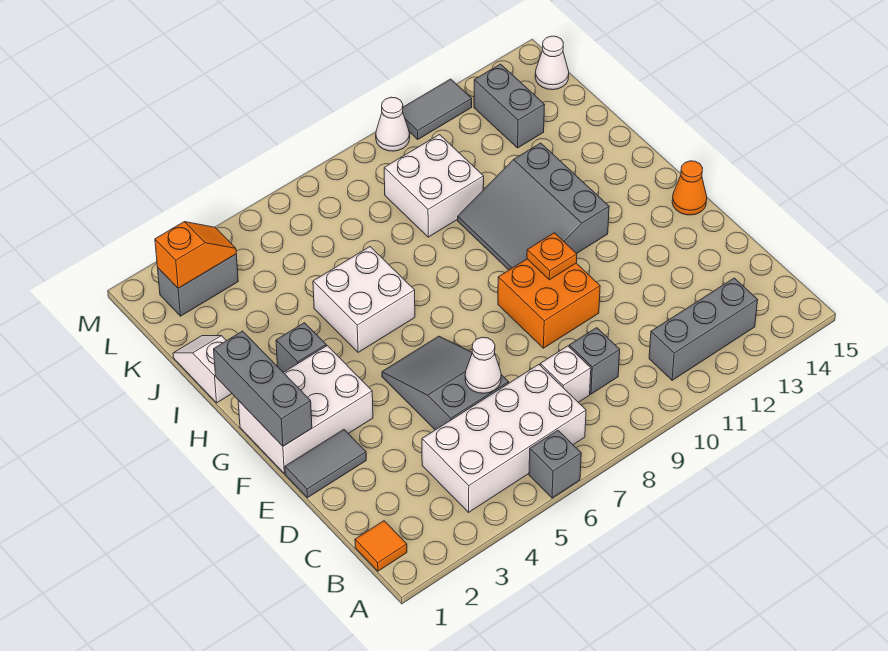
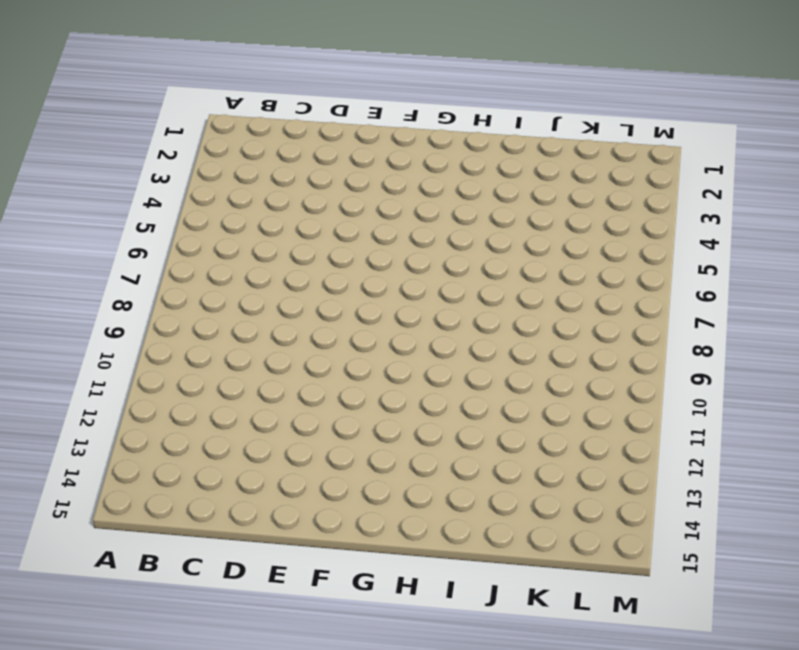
none -> grey 1x1 brick [529,430,581,498]
none -> orange 1x1 tile [355,521,407,571]
none -> white 2x4 brick [422,365,586,512]

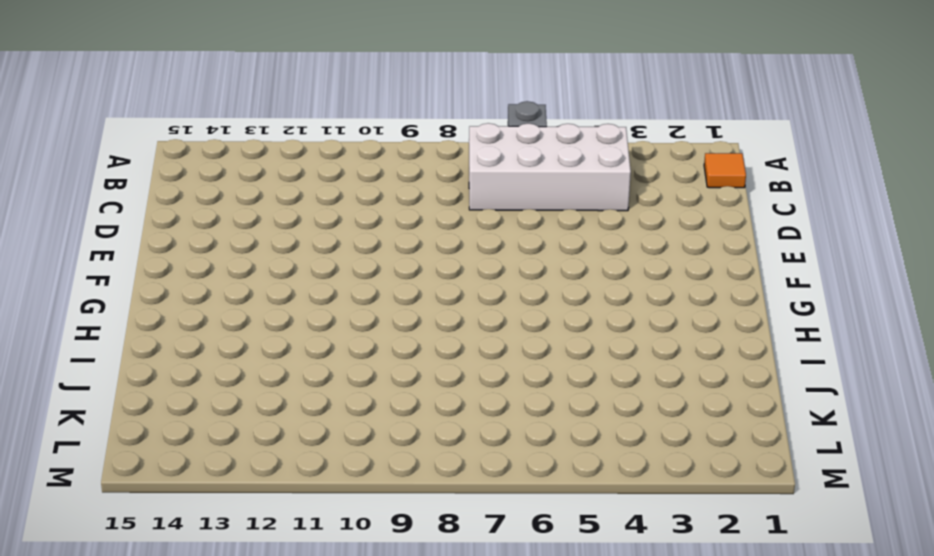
none -> grey 1x3 brick [649,278,758,380]
none -> white 1x1 brick [540,346,591,402]
none -> grey 1x1 brick [569,328,620,394]

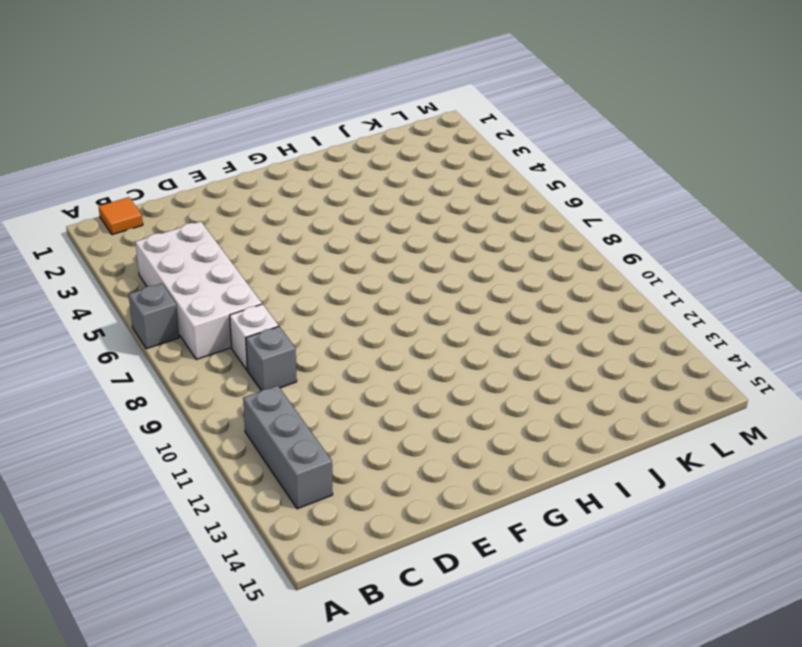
none -> grey 2x3 slope [382,336,509,430]
none -> grey 1x2 tile [285,430,366,498]
none -> orange 2x2 brick [498,259,600,348]

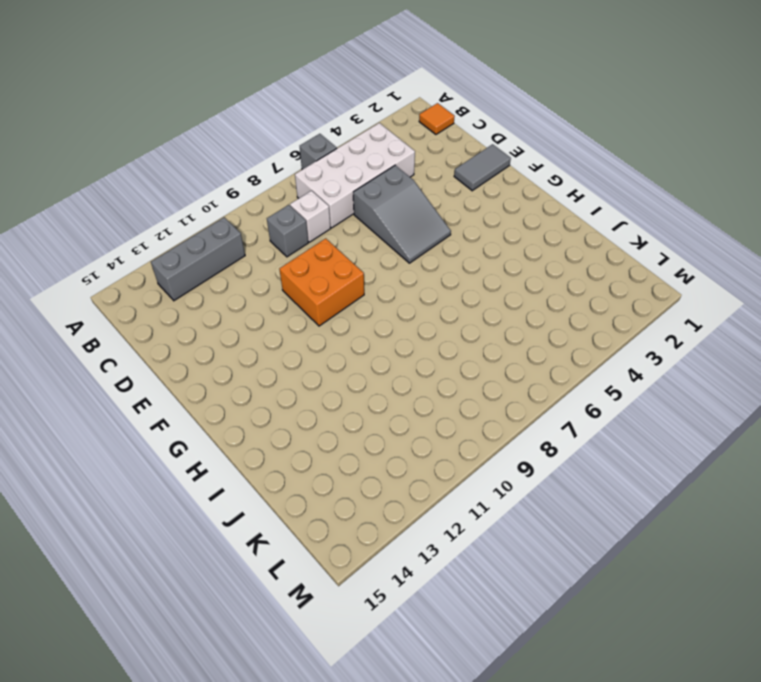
none -> white 2x3 brick [238,346,373,474]
none -> orange 1x1 cone [672,161,707,215]
none -> grey 3x3 slope [458,143,609,270]

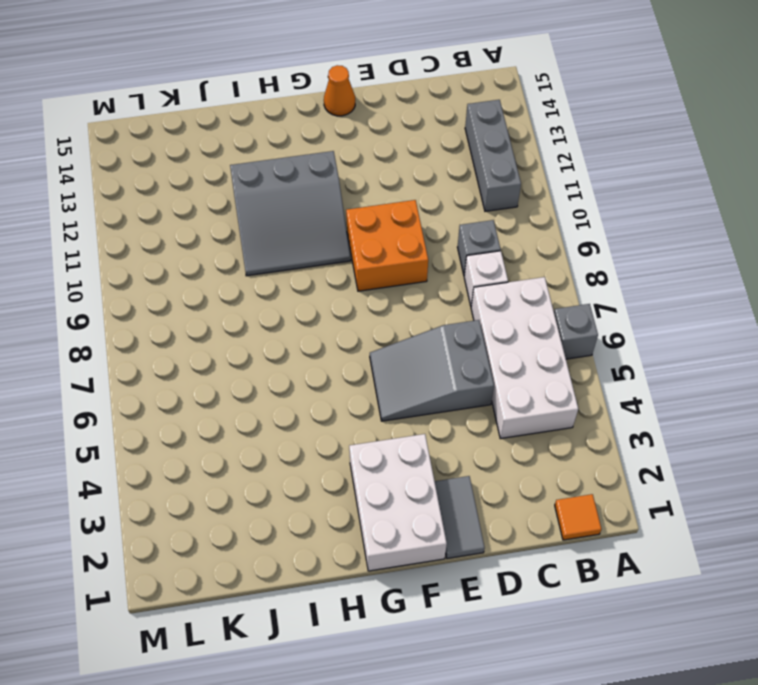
none -> grey 1x1 brick [276,323,326,372]
none -> white 2x2 brick [313,247,415,352]
none -> white 1x2 slope [173,336,232,403]

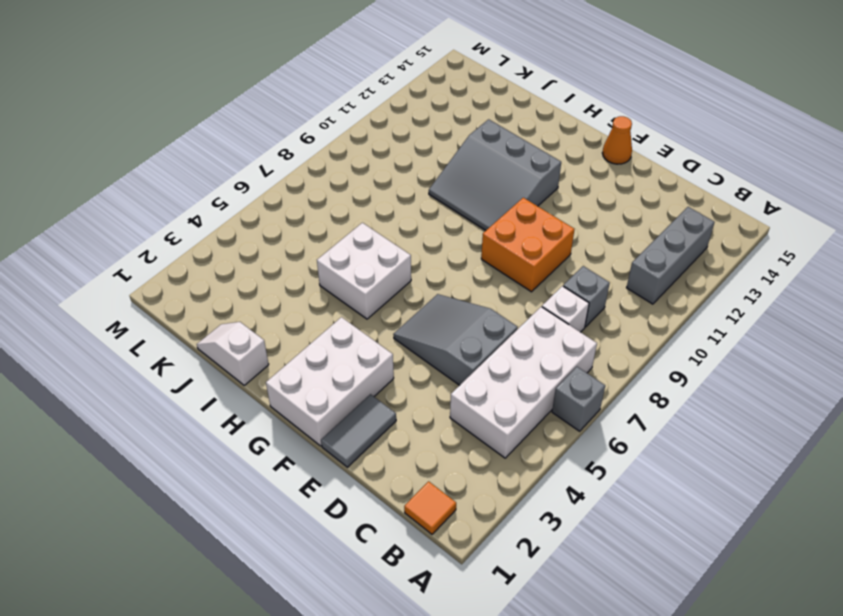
none -> grey 1x1 brick [276,323,326,372]
none -> white 2x2 brick [384,135,484,237]
none -> grey 1x2 brick [474,64,545,148]

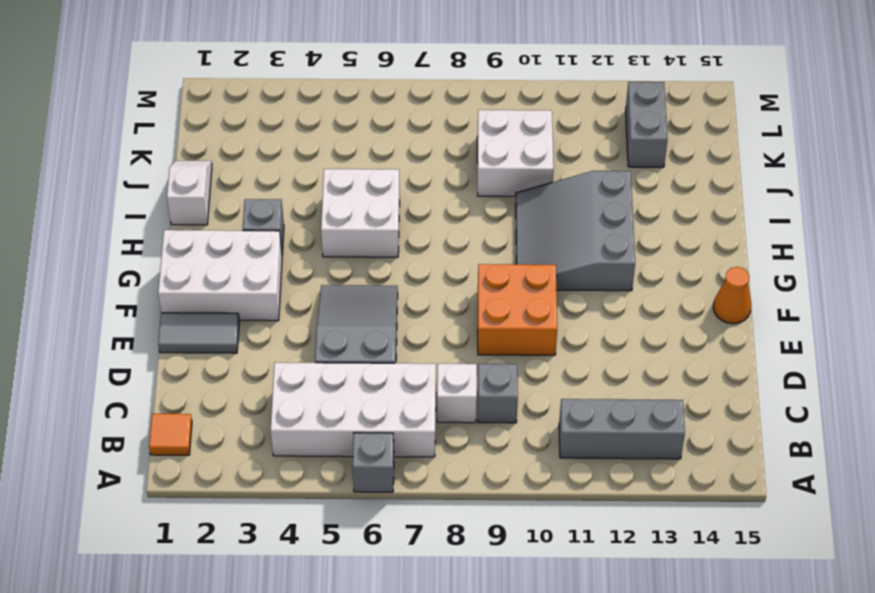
none -> grey 1x2 brick [158,254,238,316]
none -> white 1x1 cone [535,36,569,90]
none -> white 1x1 cone [376,97,410,151]

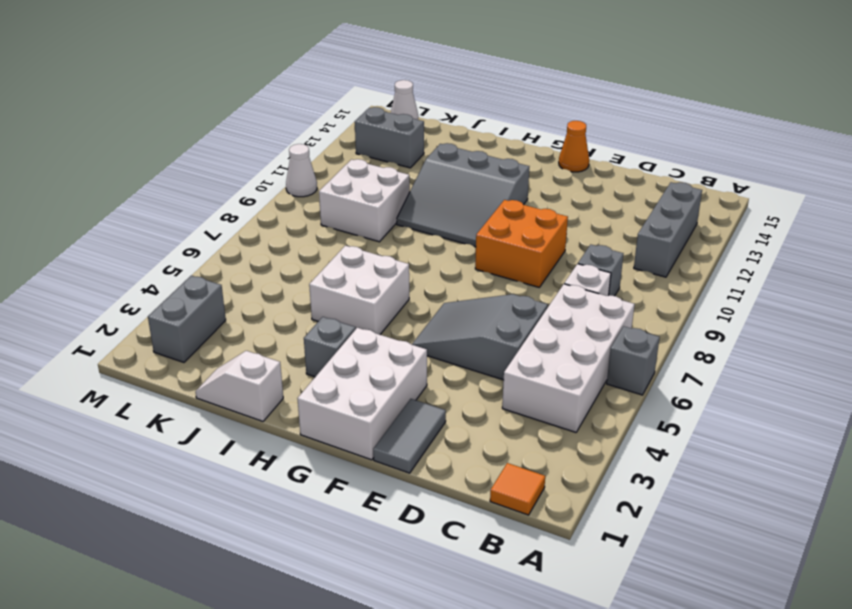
none -> grey 1x2 tile [403,79,472,139]
none -> white 1x1 cone [465,337,501,393]
none -> grey 1x3 brick [214,331,312,446]

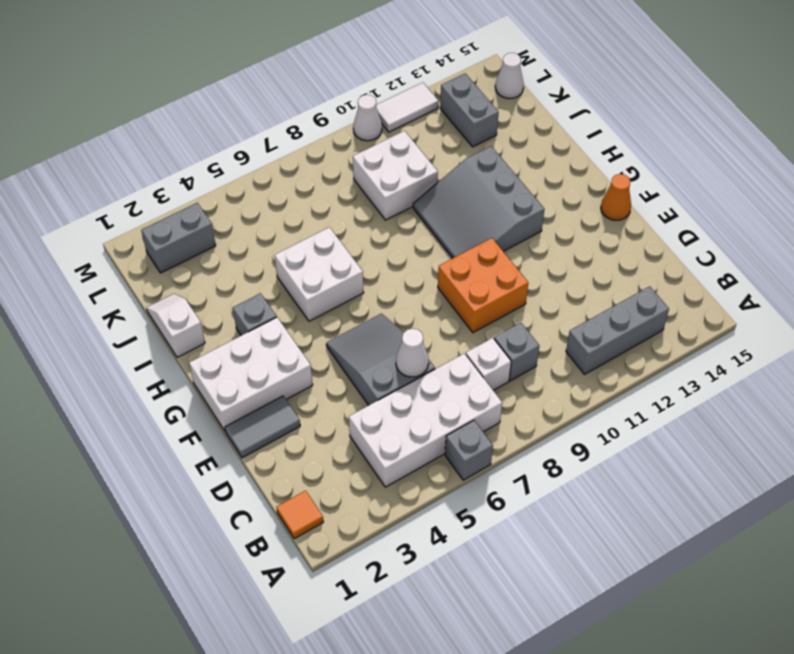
white 1x2 tile [376,83,438,132] -> grey 1x2 tile [403,79,472,139]
none -> grey 1x3 brick [214,331,312,446]
none -> orange 1x1 plate [527,233,577,280]
none -> orange 1x2 slope [155,222,236,288]

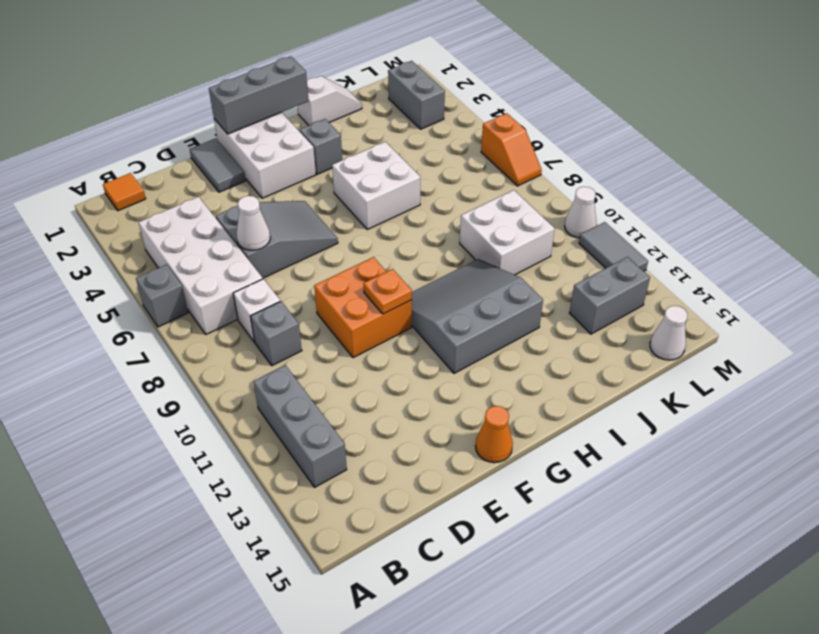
orange 1x2 slope [481,113,542,186] -> orange 1x2 slope moved to [155,222,236,288]

